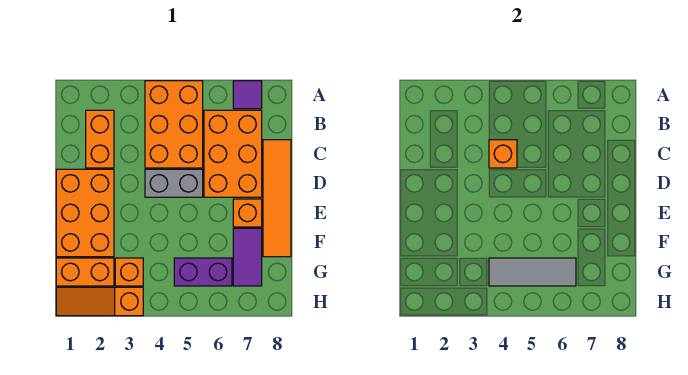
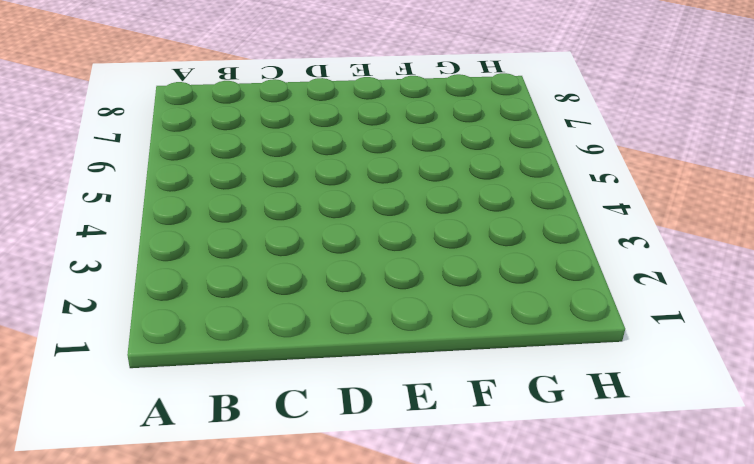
none -> orange 2x3 brick [145,81,203,168]
none -> purple 1x1 tile [233,81,262,109]
none -> orange 1x2 brick [86,110,114,168]

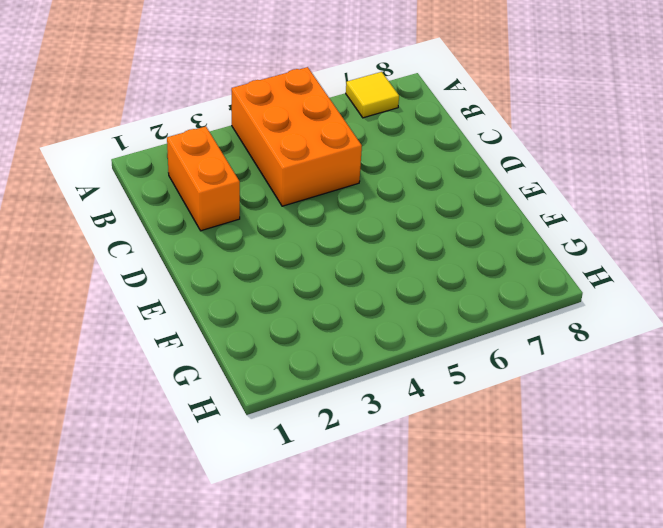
yellow 1x1 tile [346,72,399,118] -> purple 1x1 tile [233,81,262,109]
none -> orange 2x3 brick [204,110,262,197]
none -> orange 1x4 tile [263,140,291,257]
none -> orange 2x3 brick [56,169,114,257]

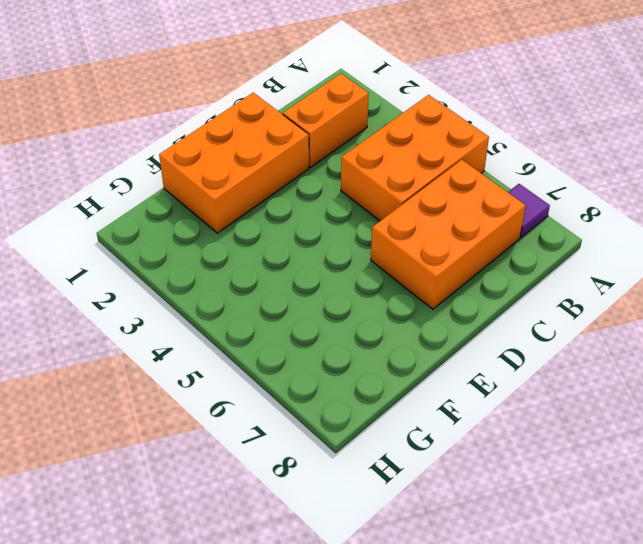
none -> orange 1x4 tile [263,140,291,257]
none -> grey 1x2 brick [145,169,203,197]
none -> orange 1x1 brick [233,199,262,227]

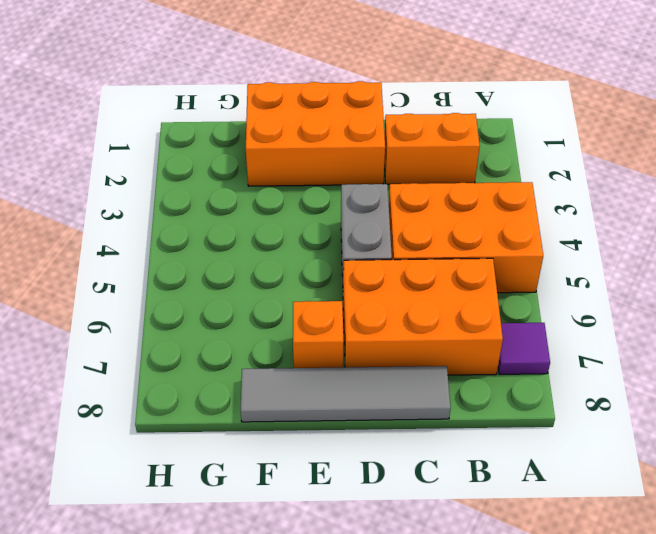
grey 1x4 tile [241,366,451,422] -> orange 1x4 tile [263,140,291,257]
none -> purple 1x2 tile [233,228,262,286]
none -> orange 1x2 brick [56,258,114,286]
none -> orange 1x1 brick [115,258,143,286]

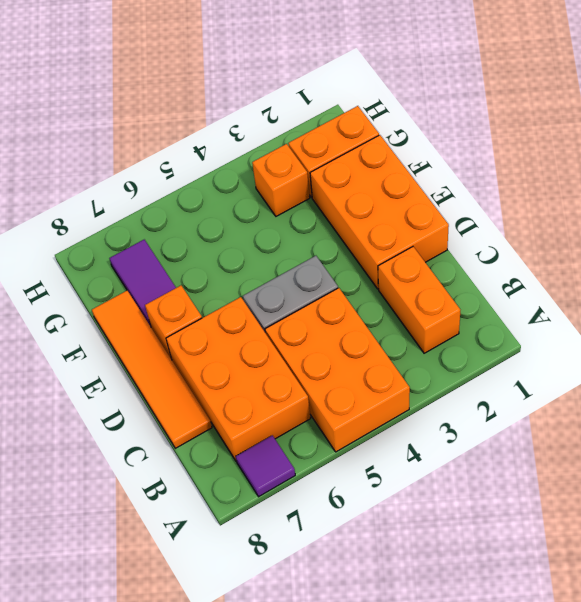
none -> purple 1x2 brick [174,258,232,286]
none -> orange 1x3 slope [56,287,143,316]
none -> orange 1x1 brick [489,140,517,168]

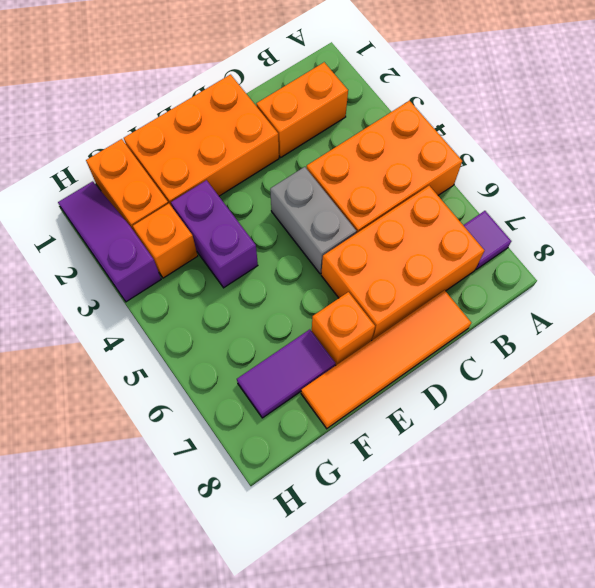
purple 1x2 brick [171,180,258,288] -> purple 1x2 brick moved to [174,258,232,286]
purple 1x3 slope [58,181,161,302] -> orange 1x3 slope [56,287,143,316]
none -> orange 1x1 brick [489,140,517,168]
none -> grey 1x3 tile [489,258,576,286]

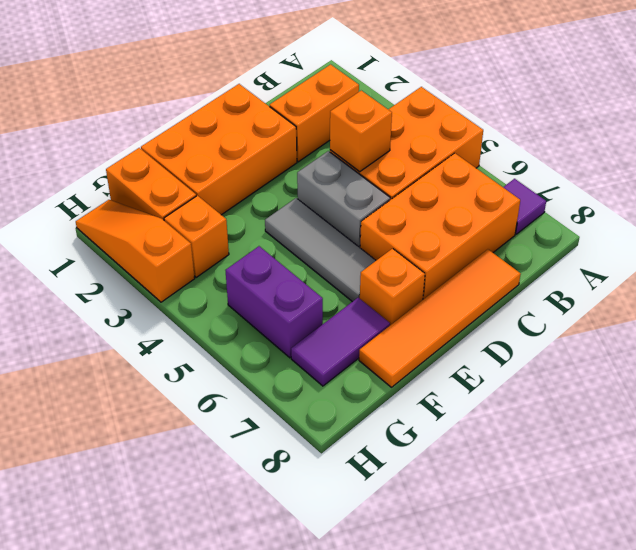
grey 1x3 tile [265,198,376,302] -> grey 1x3 tile moved to [489,258,576,286]

